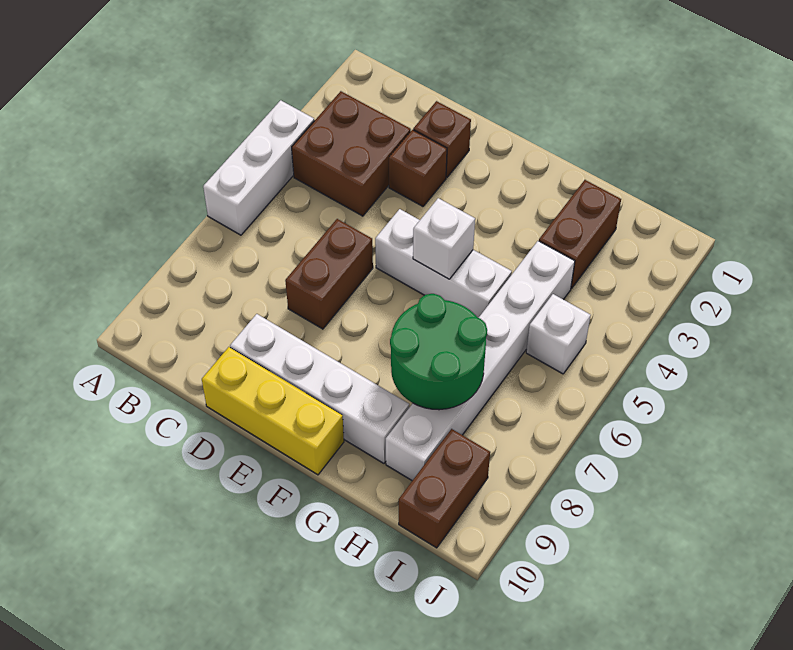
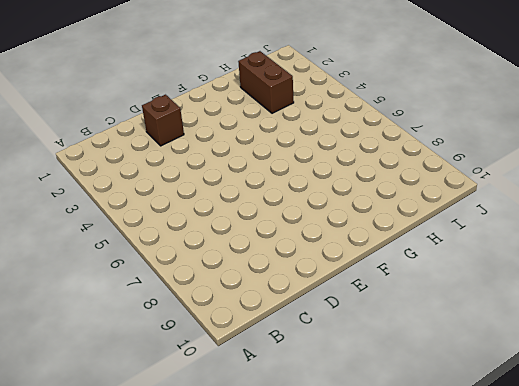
none -> white 1x3 brick [203,100,314,235]
none -> brown 2x2 brick [292,91,411,216]
none -> brown 1x1 brick [389,130,447,206]

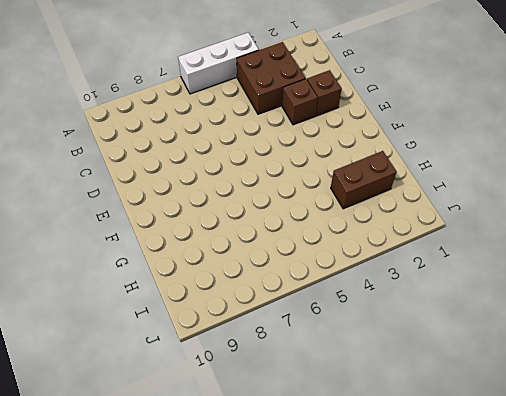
none -> brown 1x2 brick [285,219,373,329]
none -> white 1x4 brick [230,314,409,463]
none -> yellow 1x3 brick [202,347,344,475]

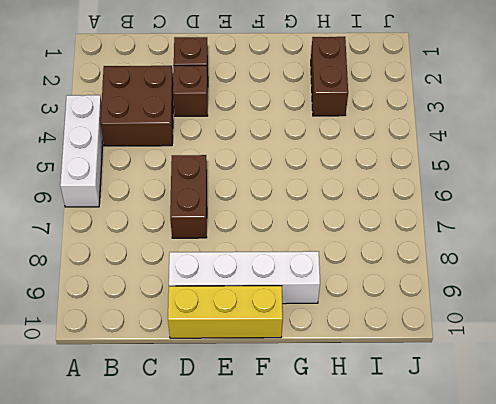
none -> white 1x3 brick [375,209,512,318]
none -> white 1x6 brick [386,241,575,481]
none -> white 1x1 brick [526,294,591,374]

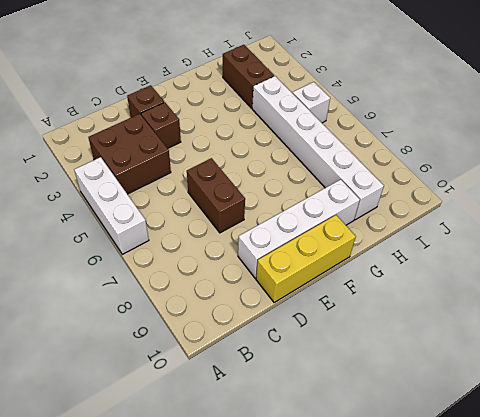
none -> white 1x3 brick [375,209,512,318]
none -> brown 1x2 brick [399,429,490,548]
none -> white 1x1 brick [413,198,475,279]

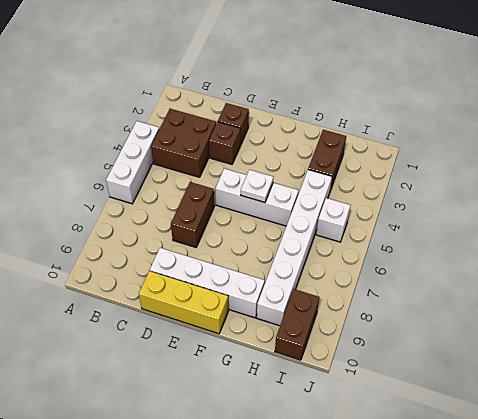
white 1x1 plate [241,170,273,202] -> white 1x1 brick [413,198,475,279]
none -> green 2x2 round brick [390,294,487,410]

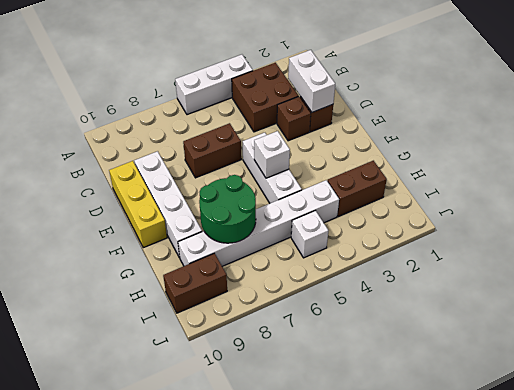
white 1x2 brick [288,50,335,112] -> none

